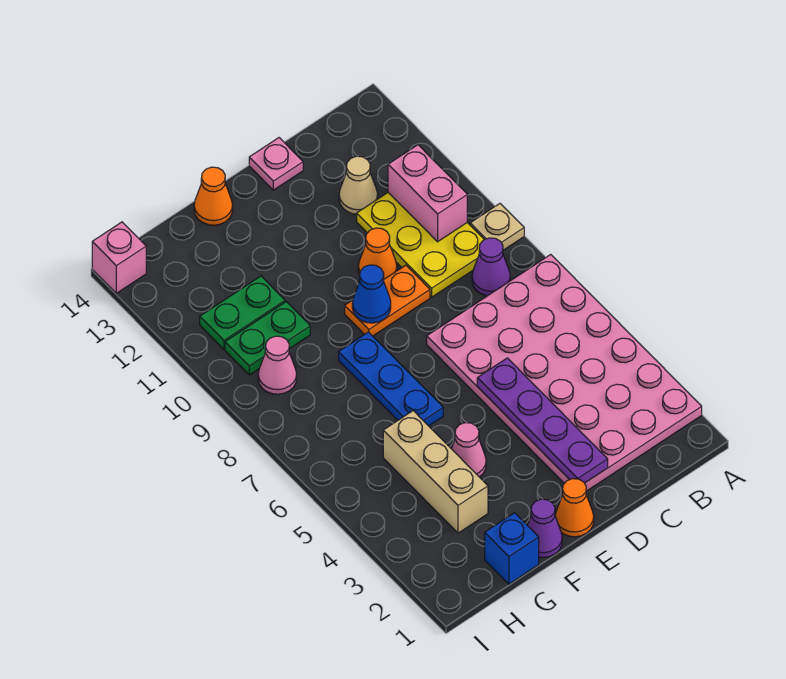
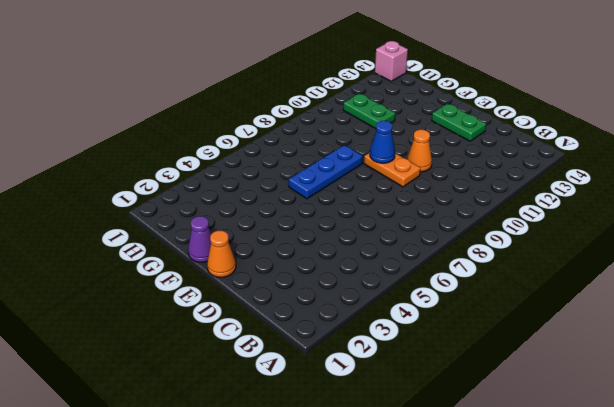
green 1x2 plate [432,104,486,141] -> green 1x2 plate moved to [225,302,310,375]
none -> pink 4x6 plate [427,254,702,491]
none -> tan 1x1 plate [470,204,524,250]
none -> purple 1x1 cone [472,238,510,296]

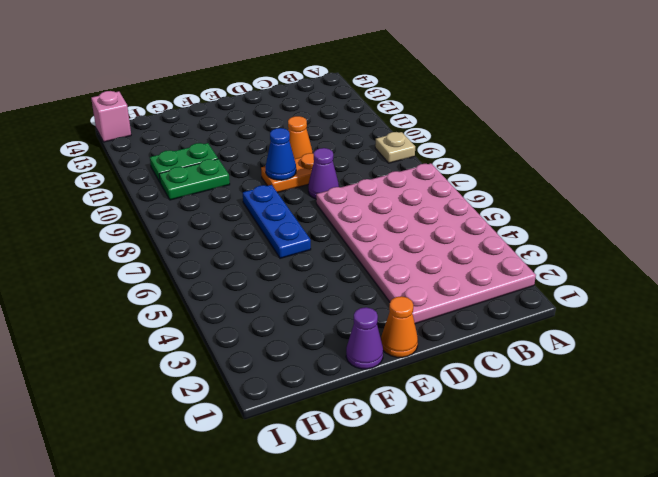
purple 1x1 cone [308,148,339,199] -> purple 1x1 cone moved to [472,238,510,296]
none -> yellow 2x3 plate [357,193,484,297]
none -> tan 1x1 cone [339,156,378,214]
none -> pink 1x1 plate [249,138,303,190]

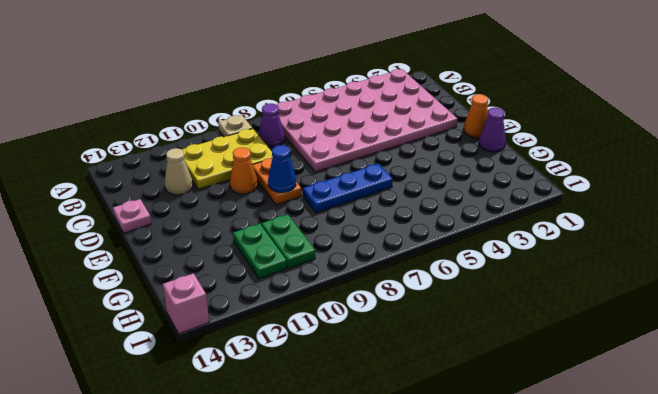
none -> pink 1x1 cone [451,423,486,477]
none -> orange 1x1 cone [194,167,233,225]
none -> blue 1x1 brick [485,513,539,584]

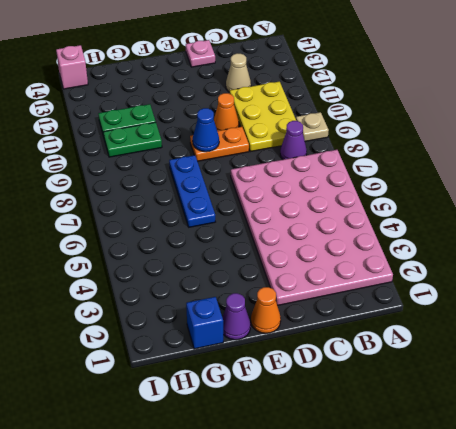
none -> pink 1x1 cone [451,423,486,477]
none -> orange 1x1 cone [194,167,233,225]
none -> tan 1x3 brick [383,411,488,533]

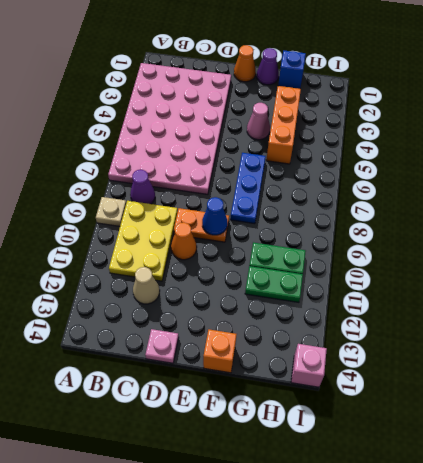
orange 1x1 brick [203,329,236,373] -> orange 1x1 cone [194,167,233,225]
orange 1x3 brick [266,86,301,164] -> tan 1x3 brick [383,411,488,533]
none -> pink 1x1 cone [258,336,297,394]
none -> pink 1x2 brick [388,145,467,242]
none -> purple 1x4 plate [477,358,608,483]

